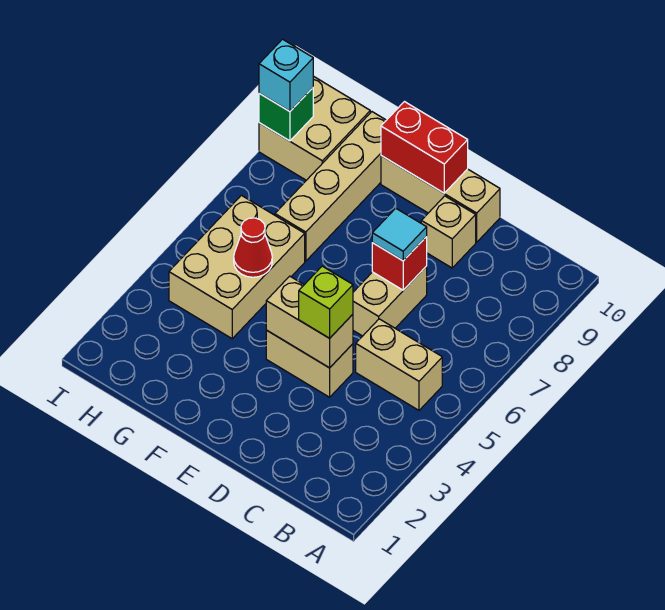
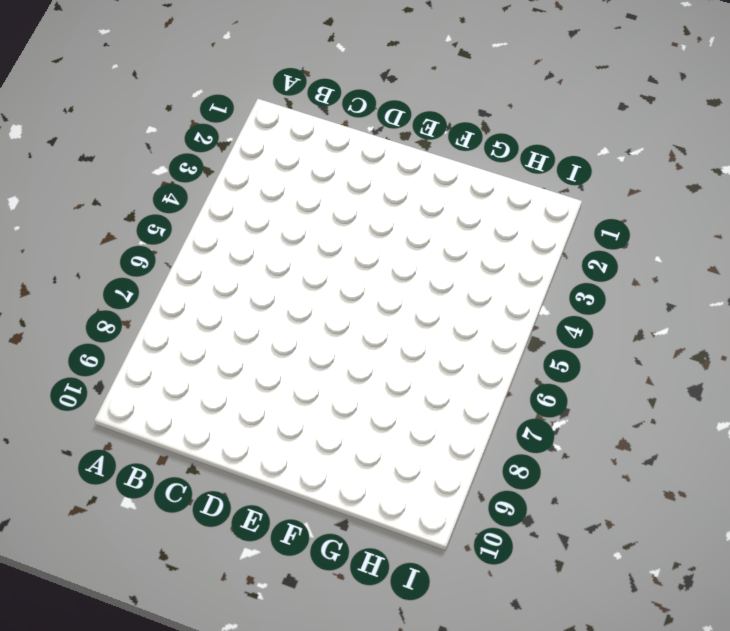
none -> tan 1x2 brick [356,319,442,410]
none -> tan 1x2 brick [266,330,353,397]
none -> tan 1x2 brick [353,266,427,336]

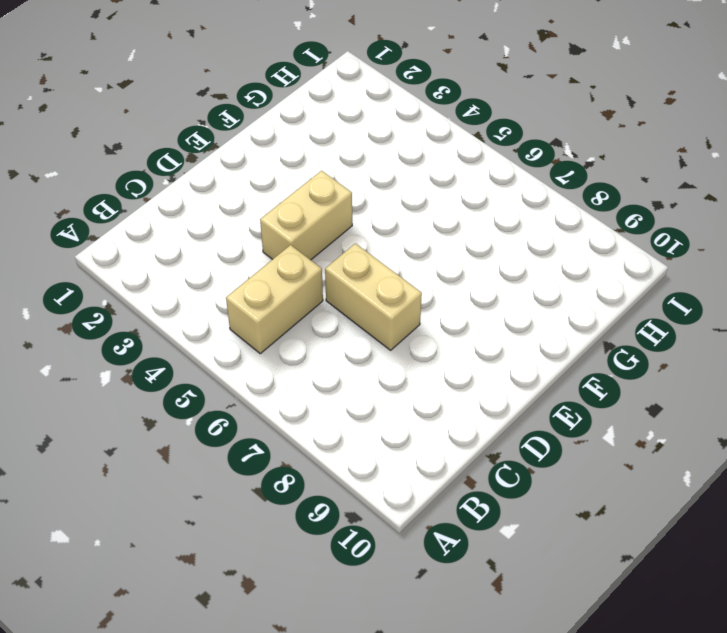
none -> tan 1x1 brick [421,196,476,268]
none -> tan 1x3 brick [381,156,500,242]
none -> tan 2x3 brick [169,195,305,339]

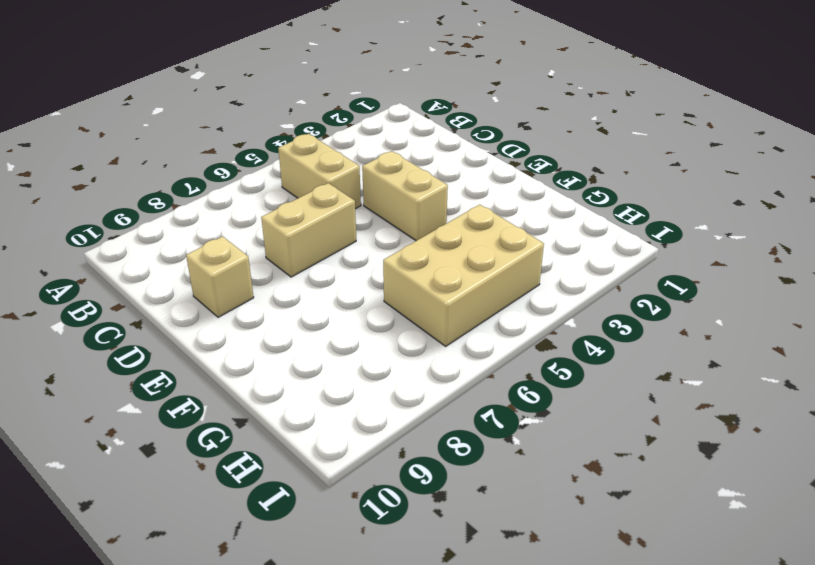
none -> tan 1x3 brick [381,156,500,242]
none -> tan 1x4 brick [275,112,386,261]
none -> tan 2x2 brick [259,76,370,180]

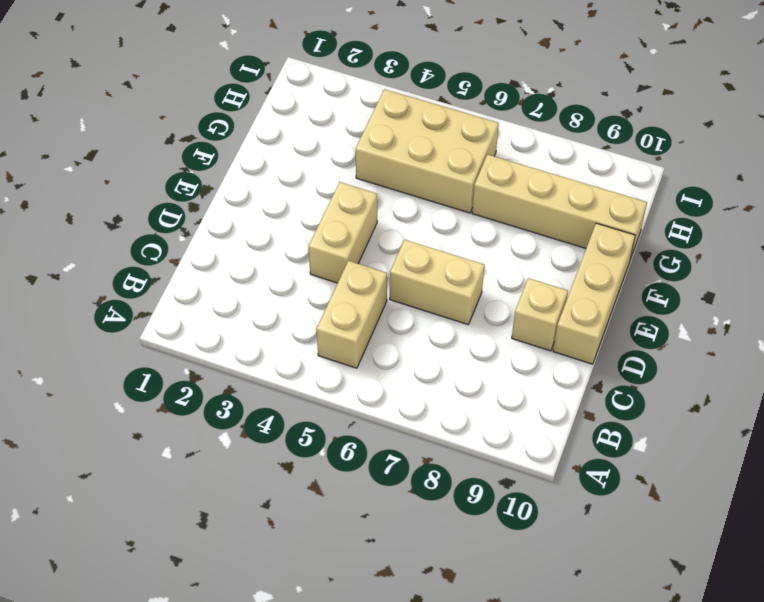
none -> tan 2x2 brick [259,76,370,180]
none -> tan 1x2 brick [266,276,353,368]
none -> red 1x1 brick [372,237,427,290]

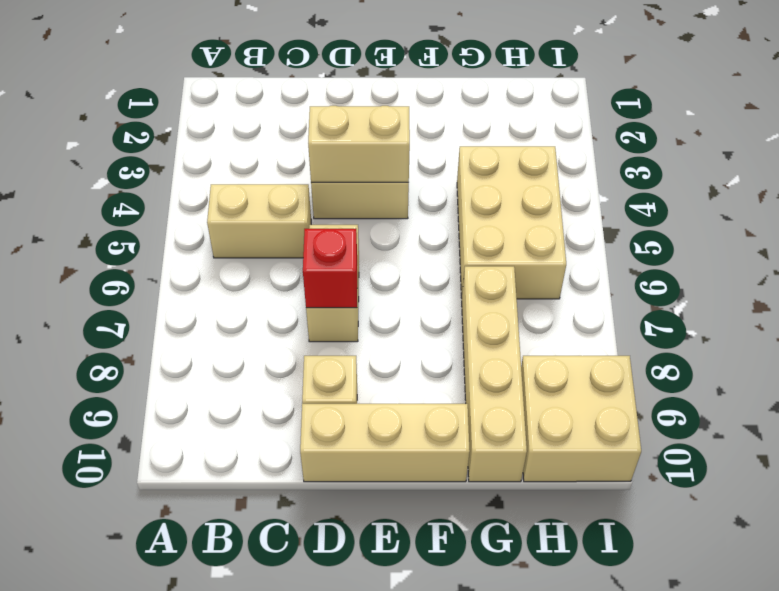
none -> red 1x2 brick [381,102,468,193]
none -> red 1x1 cone [234,218,272,277]
none -> green 1x1 brick [259,88,313,141]

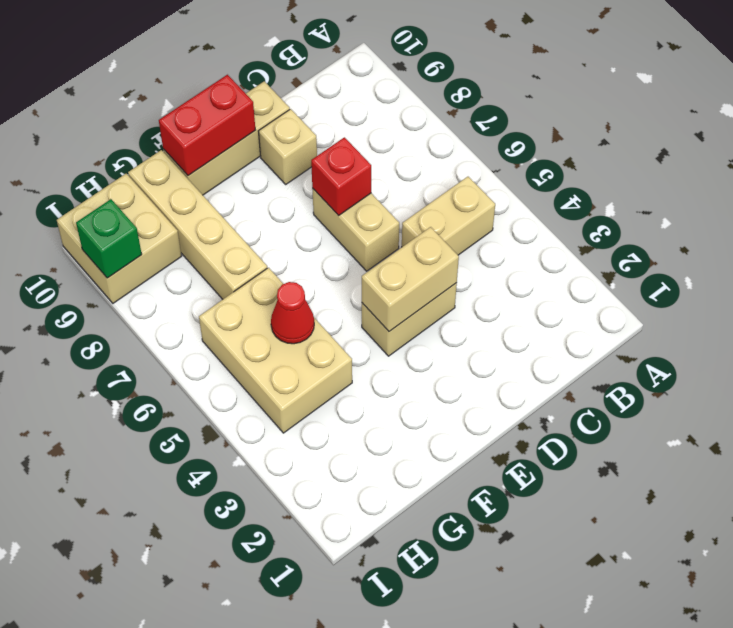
none -> lime 1x1 brick [299,266,353,338]
none -> cyan 1x1 tile [372,208,427,261]
none -> cyan 1x1 brick [259,39,313,111]

